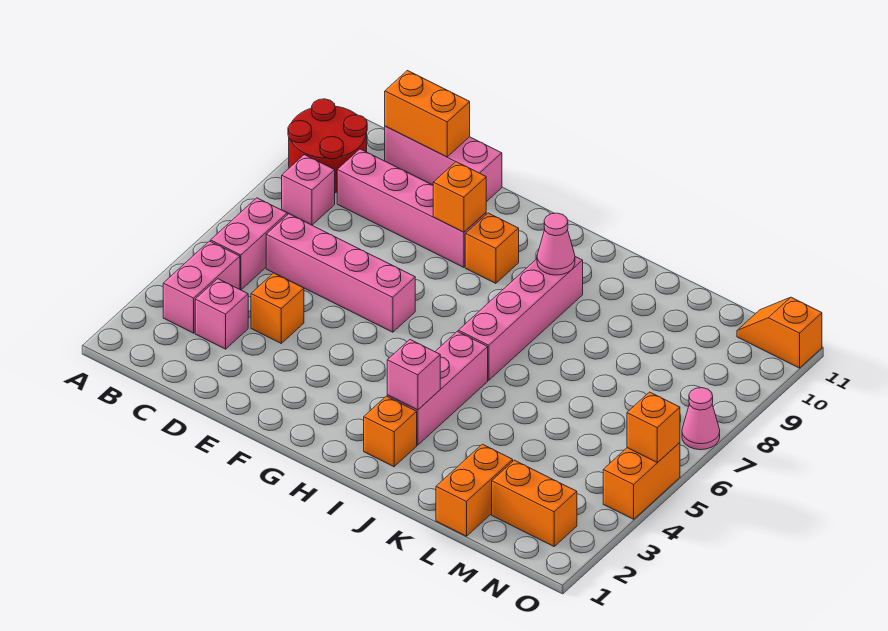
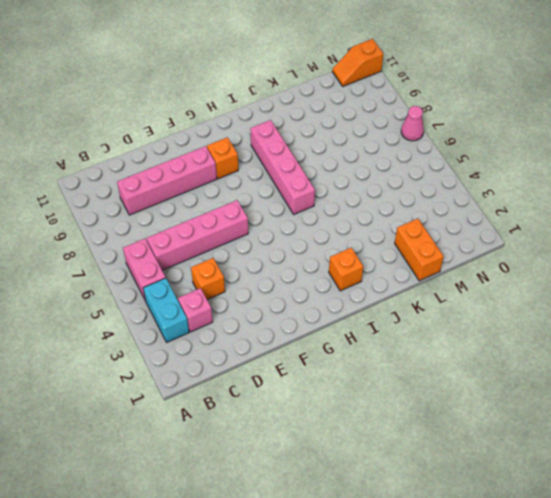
cyan 1x2 brick [143,278,189,342] -> pink 1x2 brick [163,241,240,333]
none -> red 2x2 round brick [288,99,367,193]
none -> pink 1x1 brick [282,155,335,225]
none -> pink 1x3 brick [385,126,502,202]

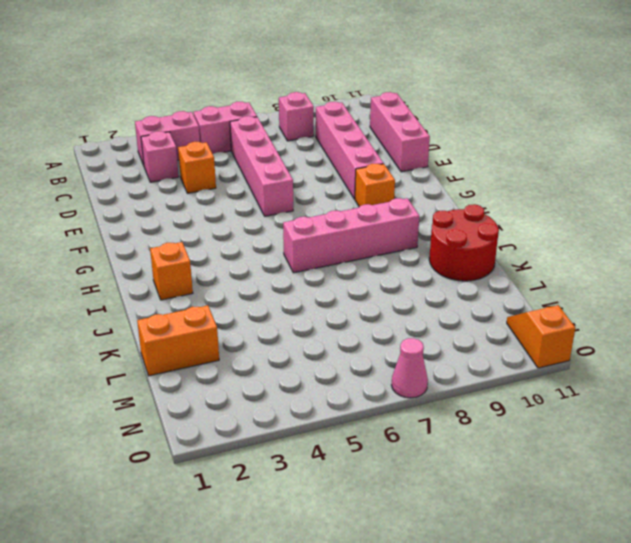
red 2x2 round brick [429,204,499,281] -> red 2x2 round brick moved to [288,99,367,193]
none -> pink 1x3 brick [387,331,488,445]
none -> orange 1x2 brick [492,460,577,546]
none -> orange 1x2 brick [603,443,680,519]

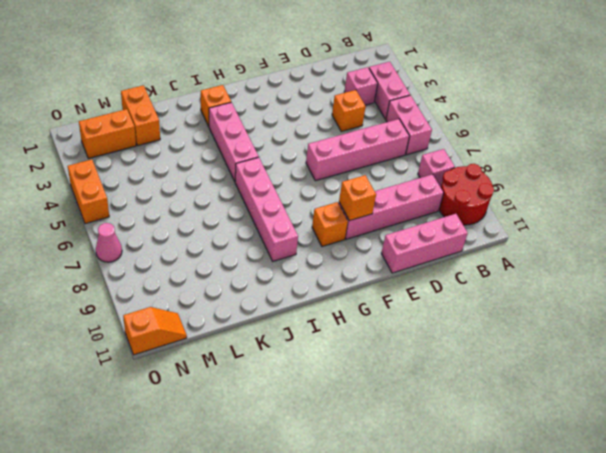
none -> orange 1x2 brick [385,71,470,157]
none -> pink 1x1 brick [387,340,440,410]
none -> pink 1x1 cone [537,213,575,275]

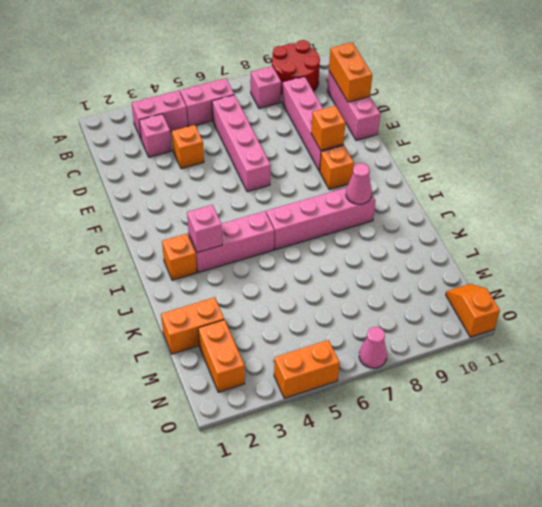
none -> orange 1x1 brick [627,392,680,463]

